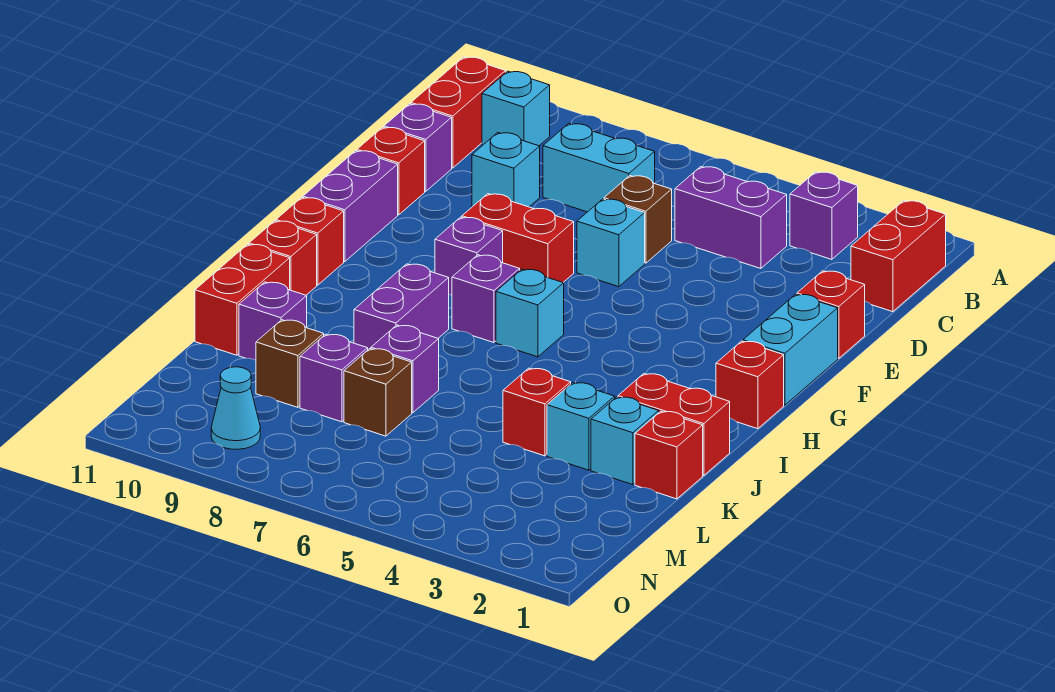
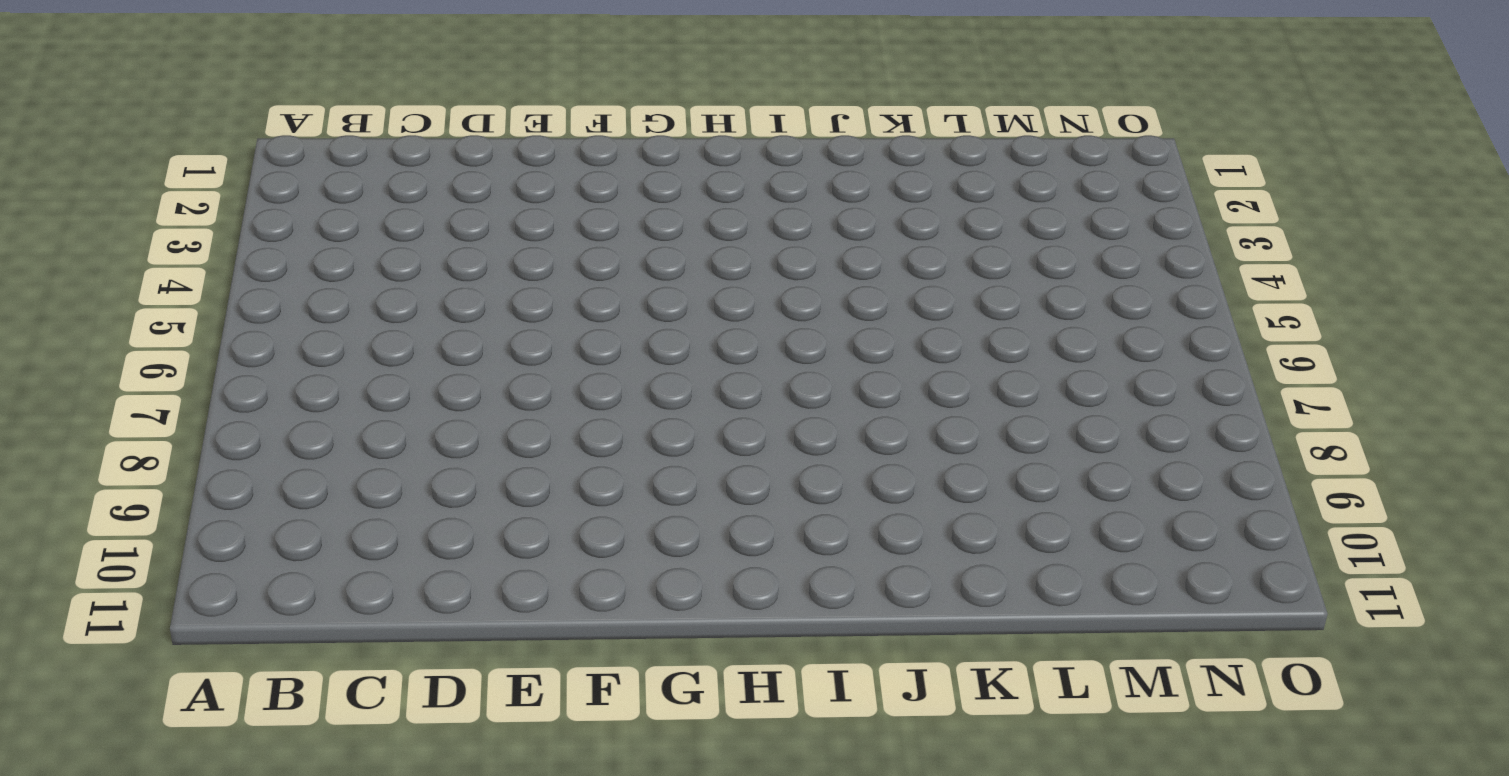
none -> red 1x2 brick [851,201,946,312]
none -> purple 1x1 brick [790,172,858,259]
none -> cyan 1x1 brick [482,71,550,146]
none -> red 1x2 brick [411,57,506,168]

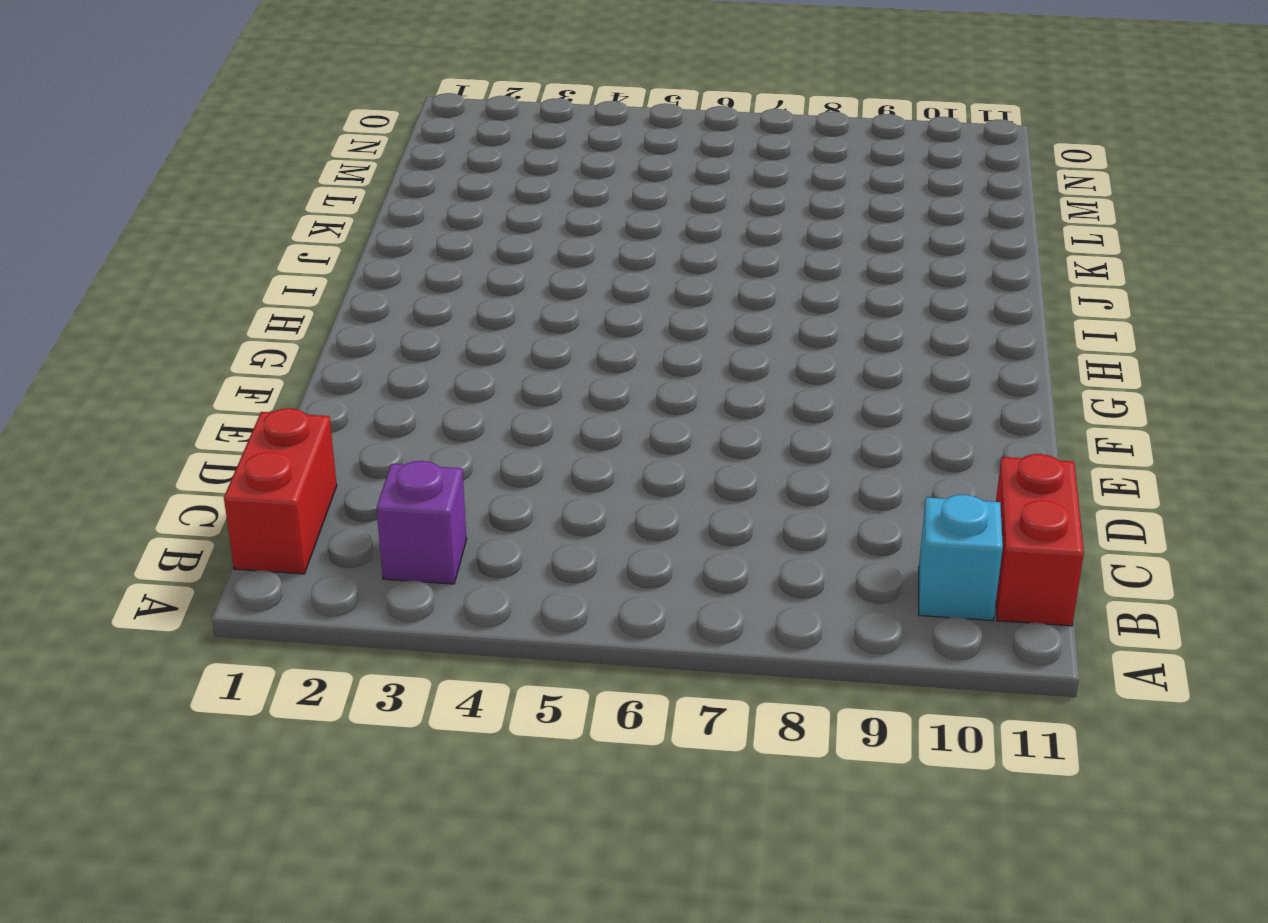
none -> purple 1x2 brick [675,167,787,269]
none -> cyan 1x2 brick [543,123,655,212]
none -> brown 1x1 brick [604,176,672,263]
none -> cyan 1x1 brick [472,133,540,207]

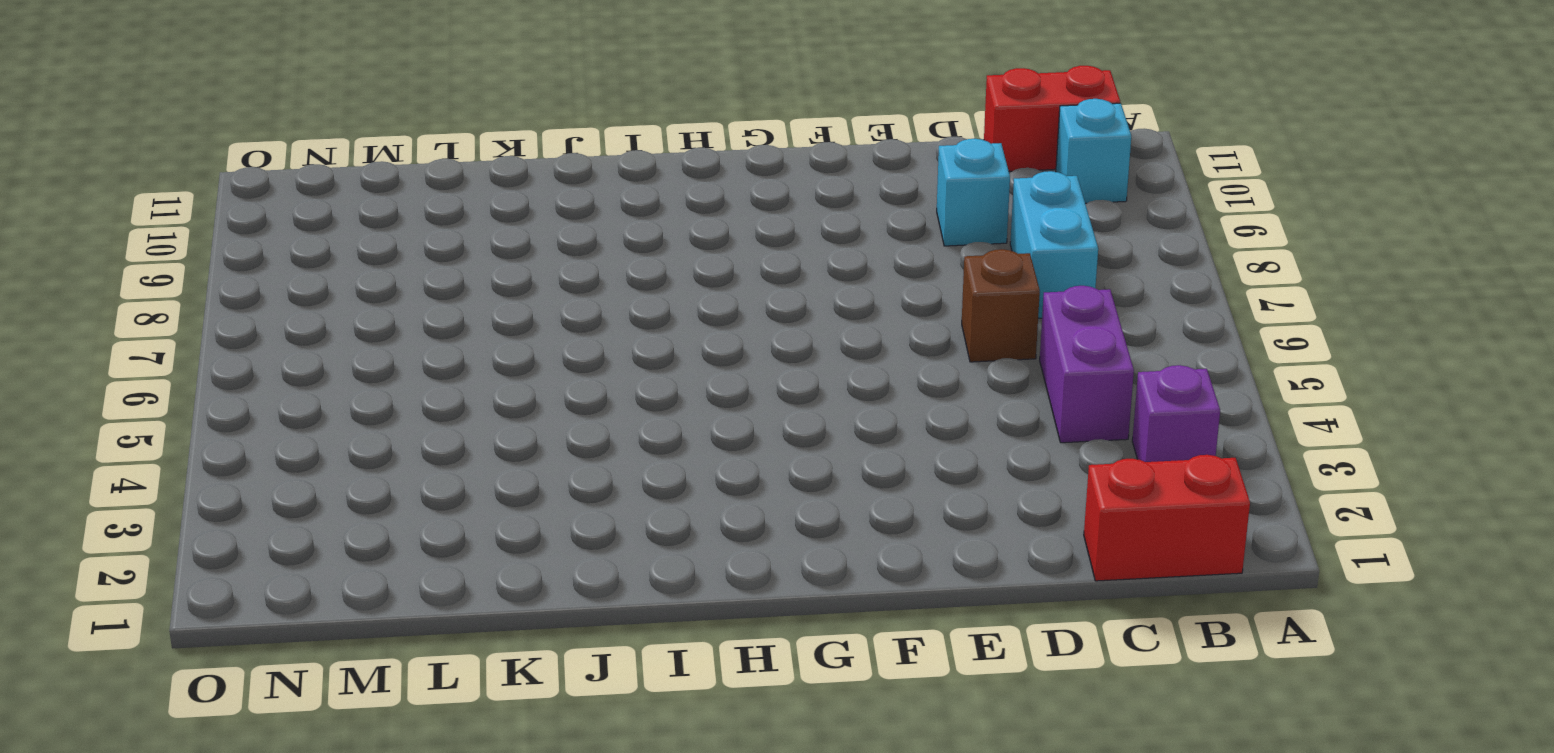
none -> purple 1x1 brick [384,104,452,191]
none -> red 1x1 brick [797,271,865,358]
none -> cyan 1x1 brick [577,199,645,287]
none -> red 1x1 brick [357,127,425,215]

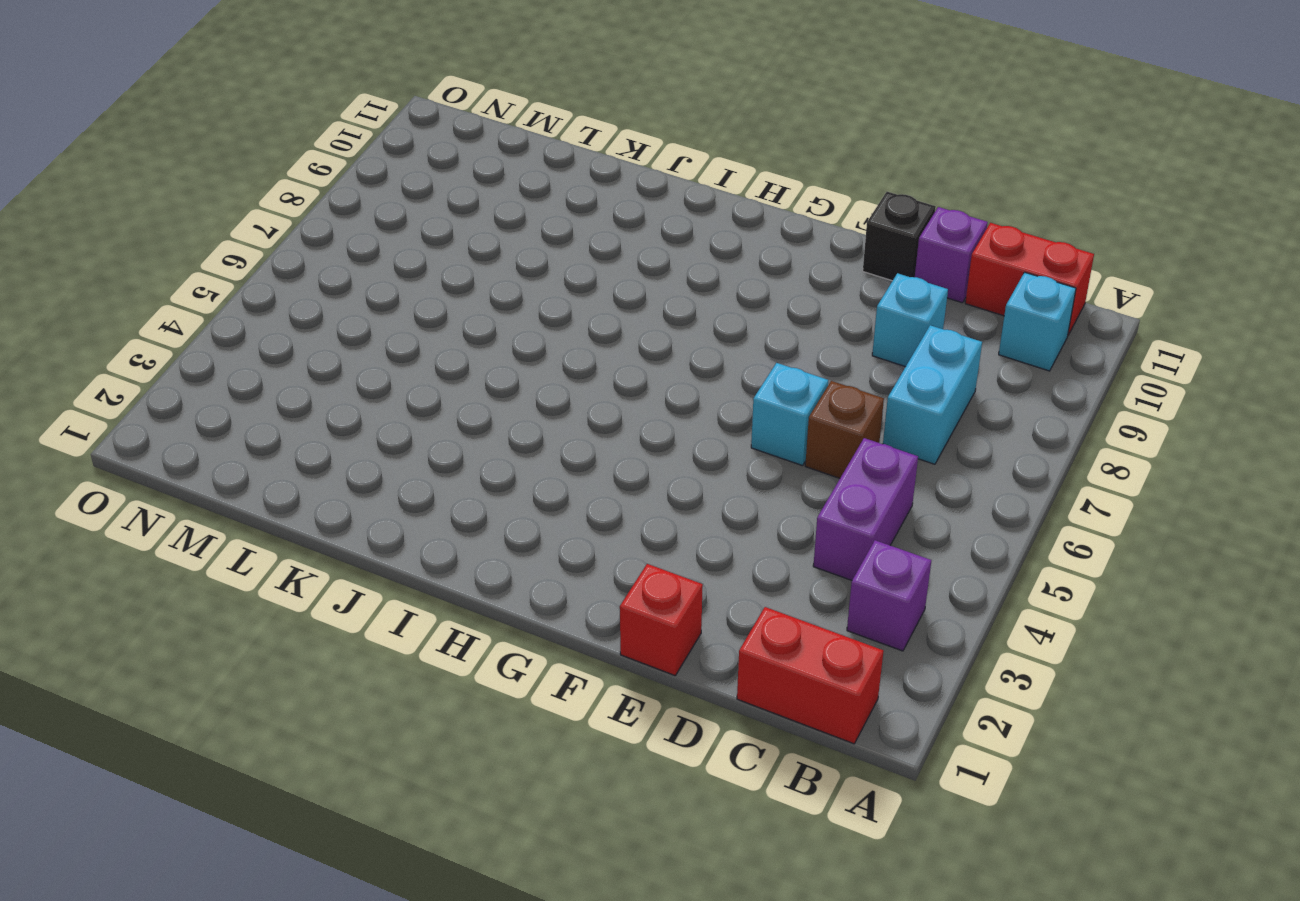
black 1x1 brick [863,192,936,281] -> red 1x1 brick [357,127,425,215]
none -> cyan 1x2 brick [743,294,838,405]
none -> red 1x2 brick [462,194,574,282]
none -> purple 1x2 brick [303,151,398,262]
none -> purple 1x1 brick [435,217,503,295]

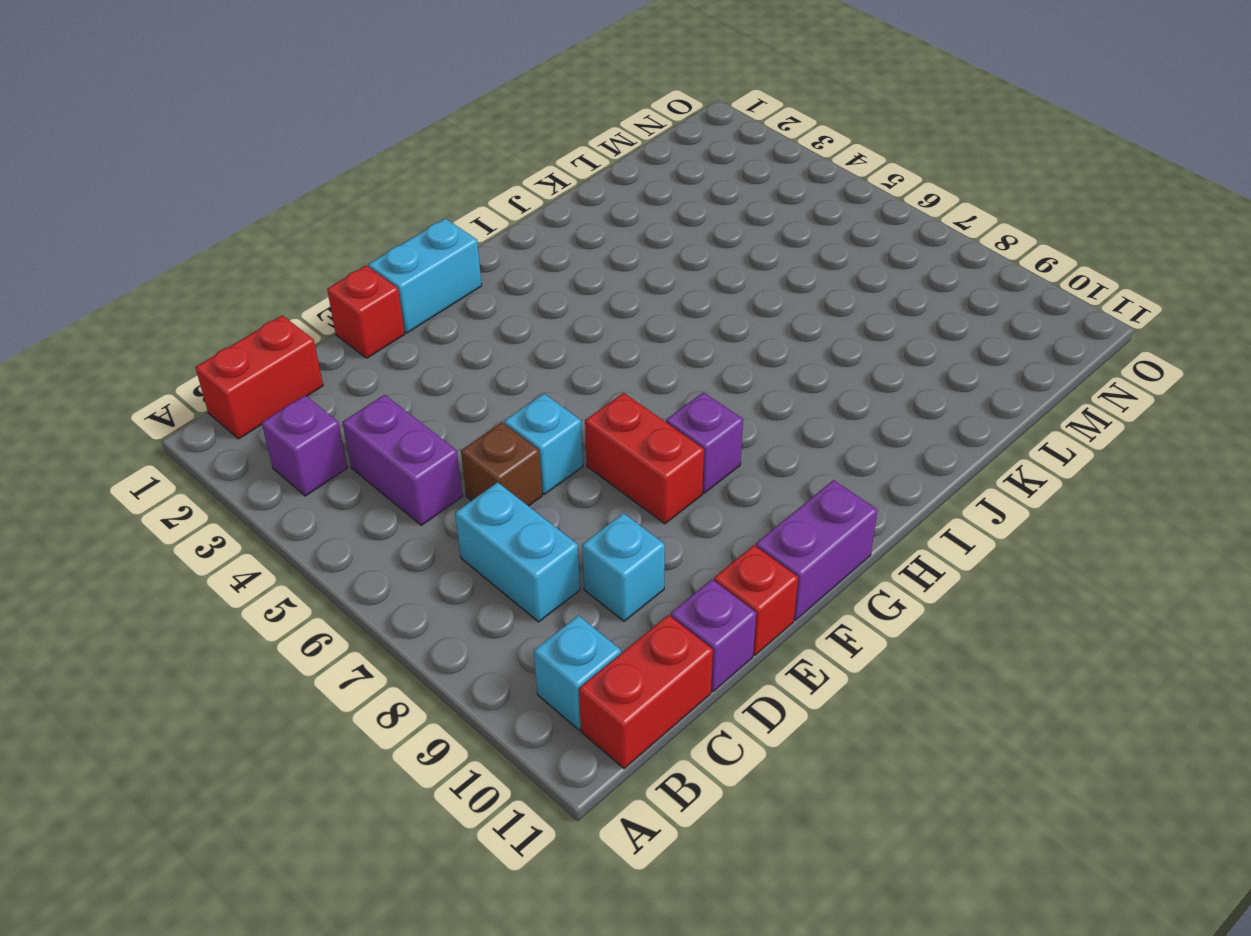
none -> red 1x1 brick [716,341,784,429]
none -> cyan 1x1 brick [496,269,564,357]
none -> purple 1x1 brick [452,255,520,343]
none -> red 1x1 brick [276,197,344,285]

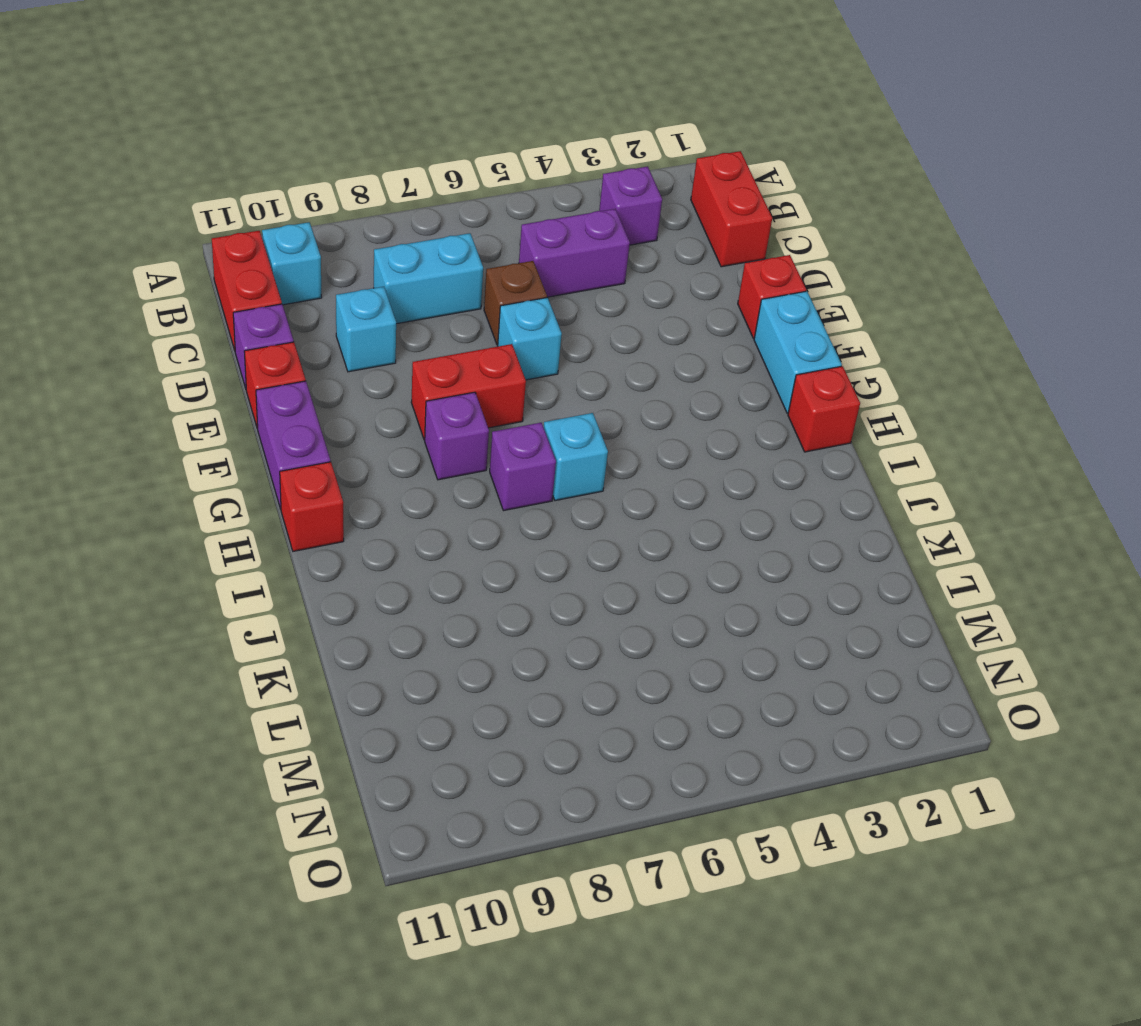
none -> purple 1x2 brick [354,264,449,349]
none -> red 1x1 brick [249,221,317,295]
none -> red 1x2 brick [618,374,730,476]
none -> red 1x2 brick [195,244,290,355]

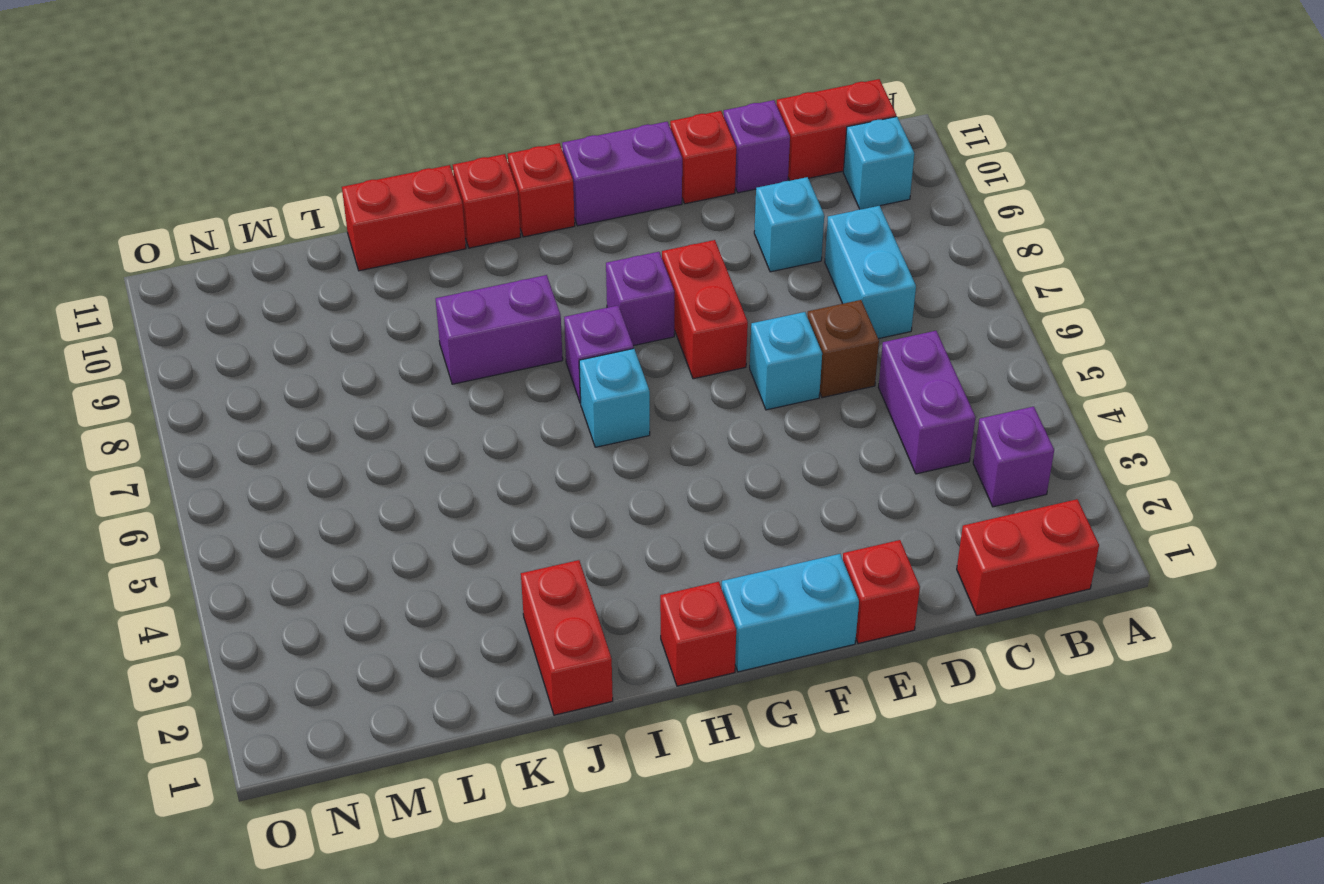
none -> red 1x1 brick [635,411,703,499]
none -> cyan 1x1 brick [591,397,659,485]
none -> cyan 1x1 brick [547,383,615,470]
none -> red 1x1 brick [503,368,571,456]

